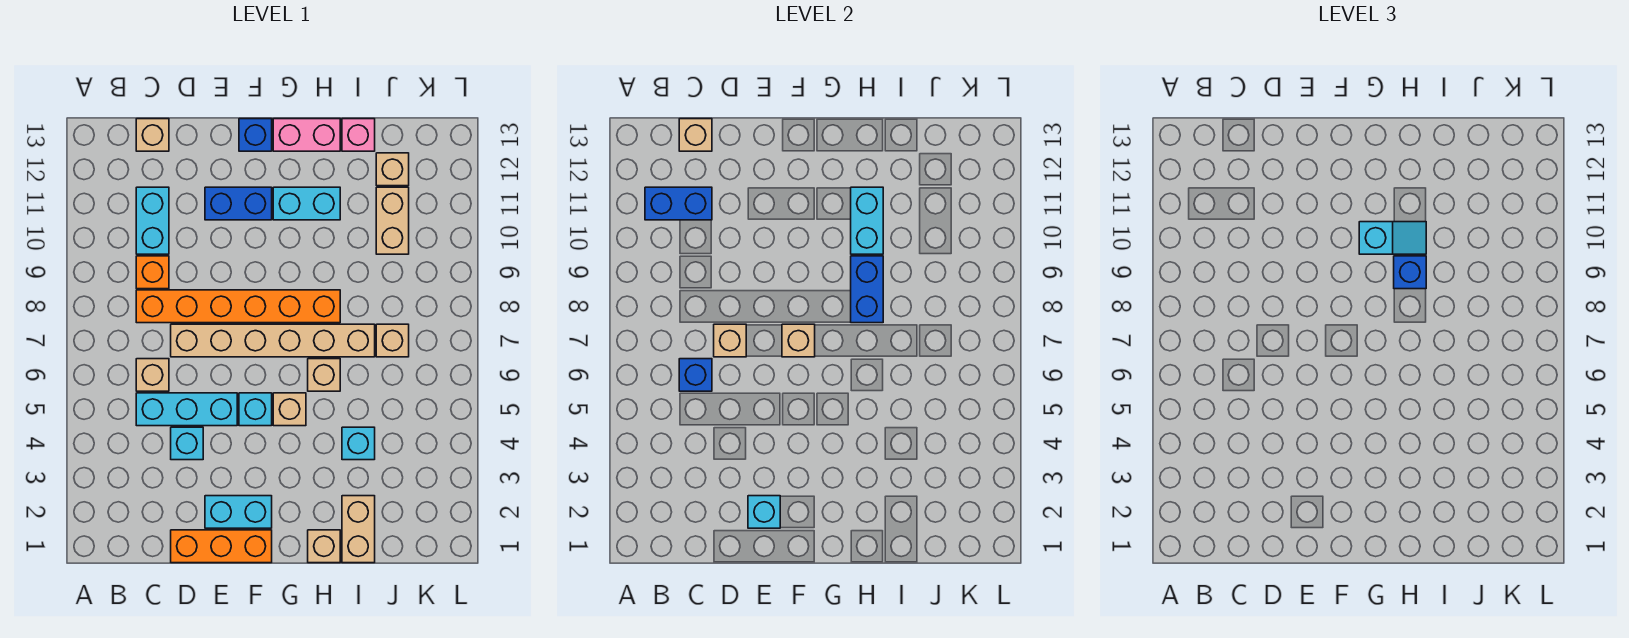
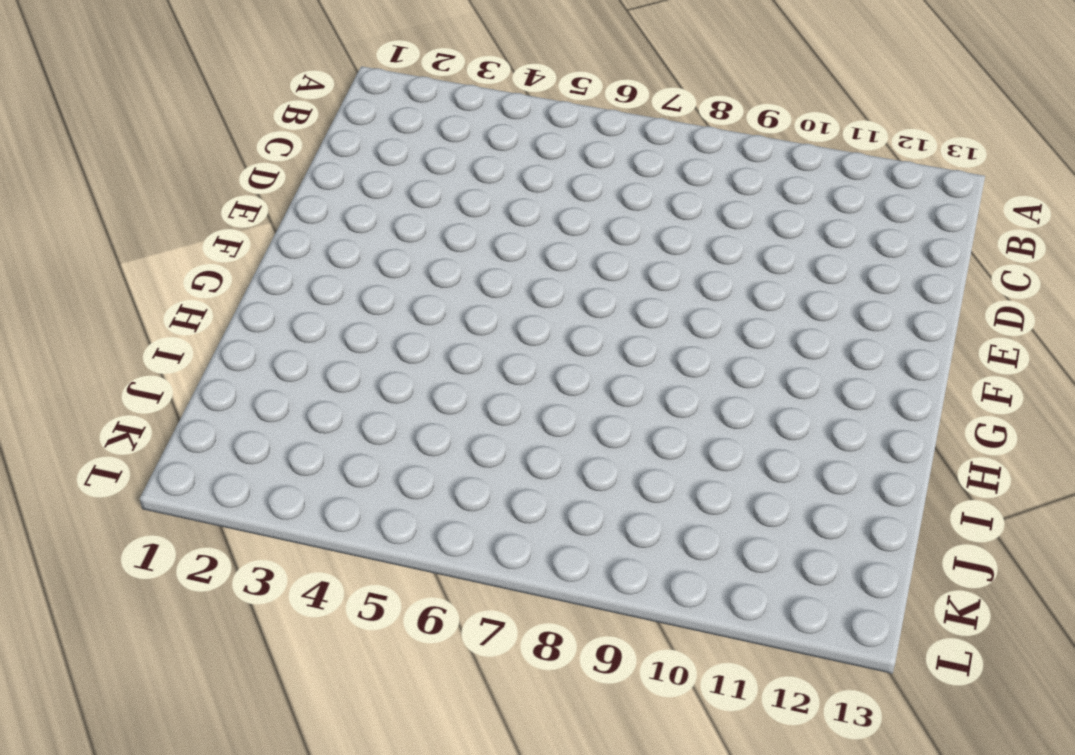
none -> cyan 1x3 brick [136,393,237,426]
none -> tan 1x1 brick [136,359,169,391]
none -> orange 1x6 brick [136,290,340,323]
none -> orange 1x1 brick [136,256,169,289]

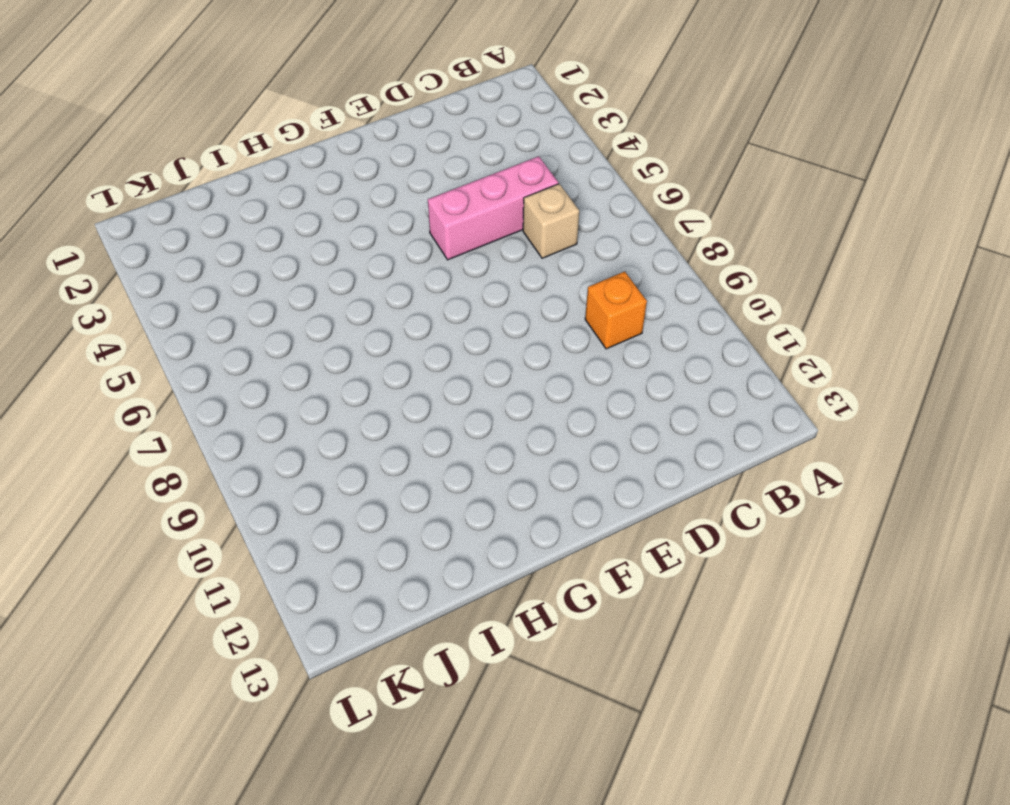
pink 1x3 brick [428,156,558,260] -> cyan 1x3 brick [136,393,237,426]
none -> orange 1x6 brick [136,290,340,323]
none -> cyan 1x2 brick [136,187,169,254]
none -> tan 1x1 brick [136,119,169,151]
none -> orange 1x3 brick [171,530,272,563]

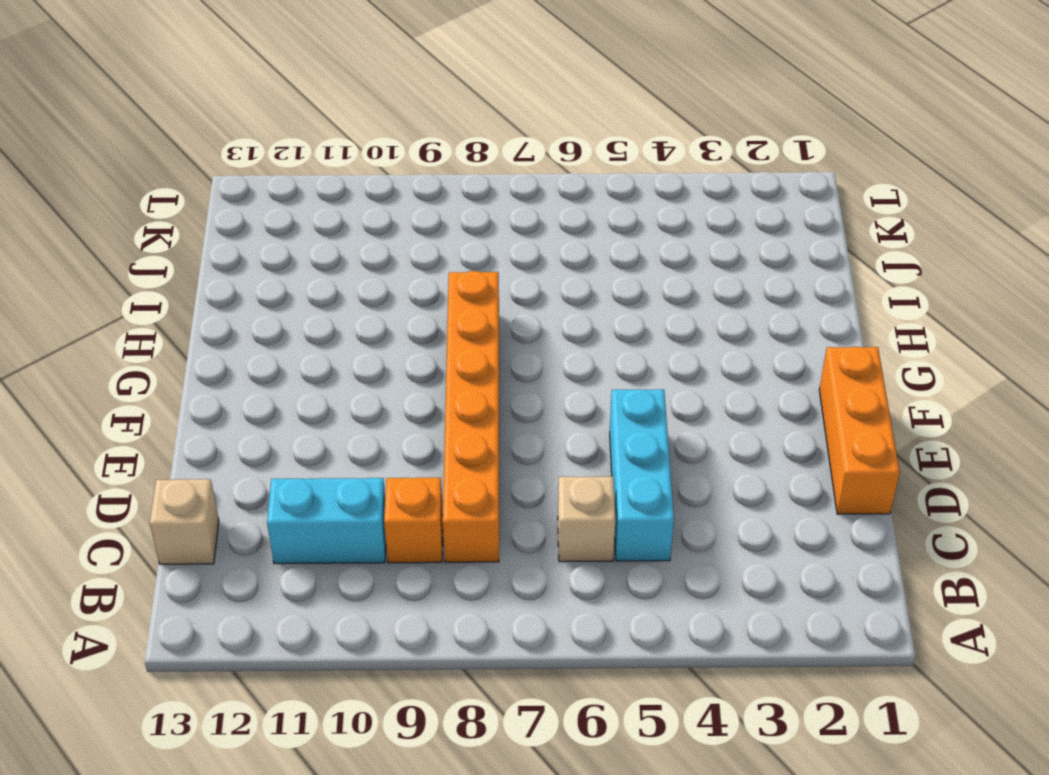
none -> cyan 1x1 brick [171,427,203,460]
none -> tan 1x6 brick [171,324,375,357]
none -> cyan 1x2 brick [205,496,272,528]
none -> blue 1x2 brick [205,187,272,220]

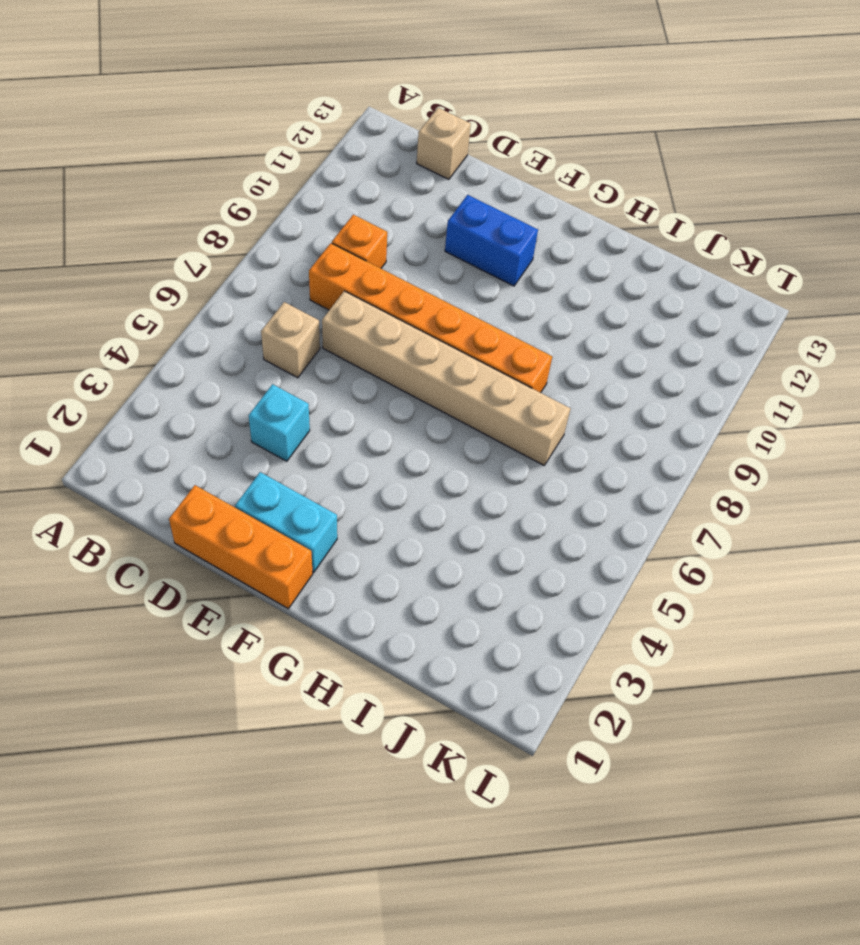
none -> cyan 1x3 brick [136,393,237,426]
none -> cyan 1x2 brick [136,187,169,254]
none -> cyan 1x1 brick [239,393,272,426]
none -> blue 1x1 brick [239,119,272,151]

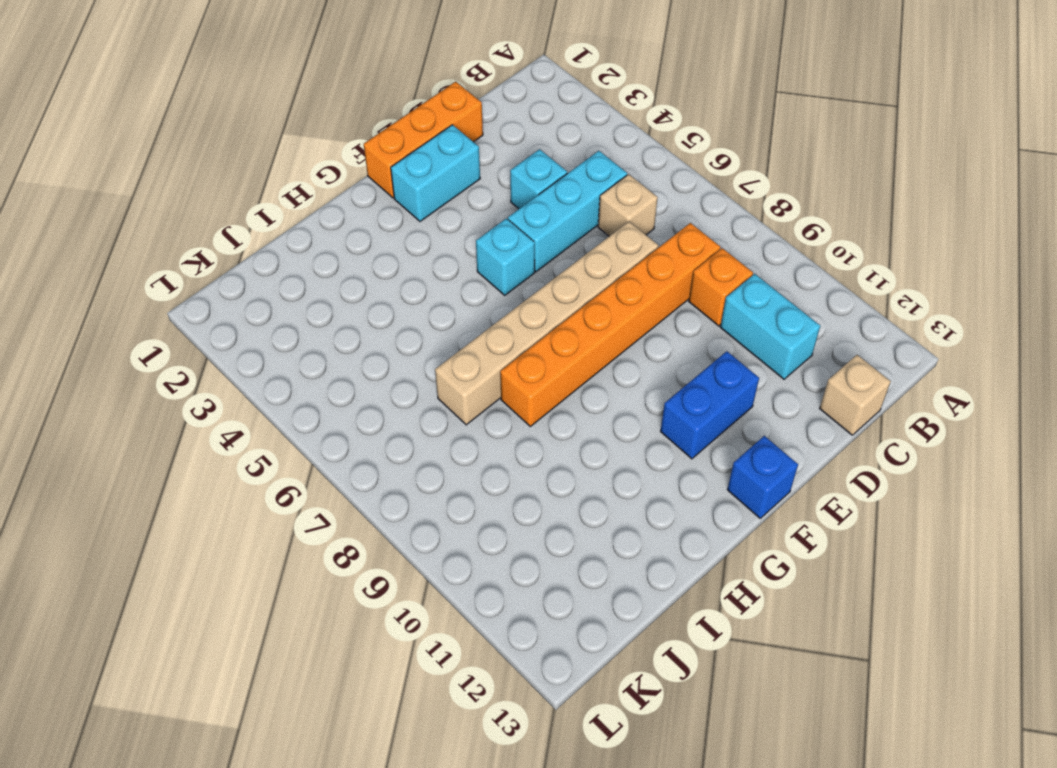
none -> tan 1x1 brick [273,393,306,426]
none -> cyan 1x2 brick [273,187,340,220]
none -> pink 1x2 brick [273,119,340,151]
none -> tan 1x1 brick [308,530,340,563]

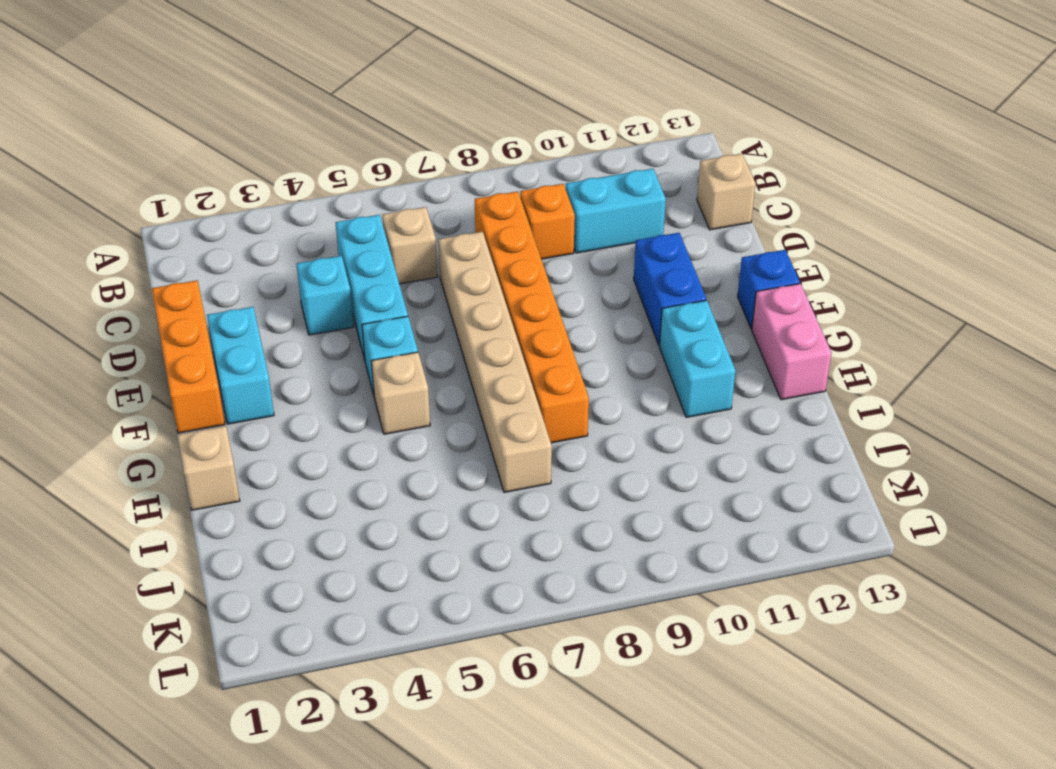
none -> tan 1x1 brick [308,359,340,391]
none -> tan 1x2 brick [342,496,375,563]
none -> cyan 1x1 brick [342,427,375,460]
none -> pink 1x1 brick [342,119,375,151]

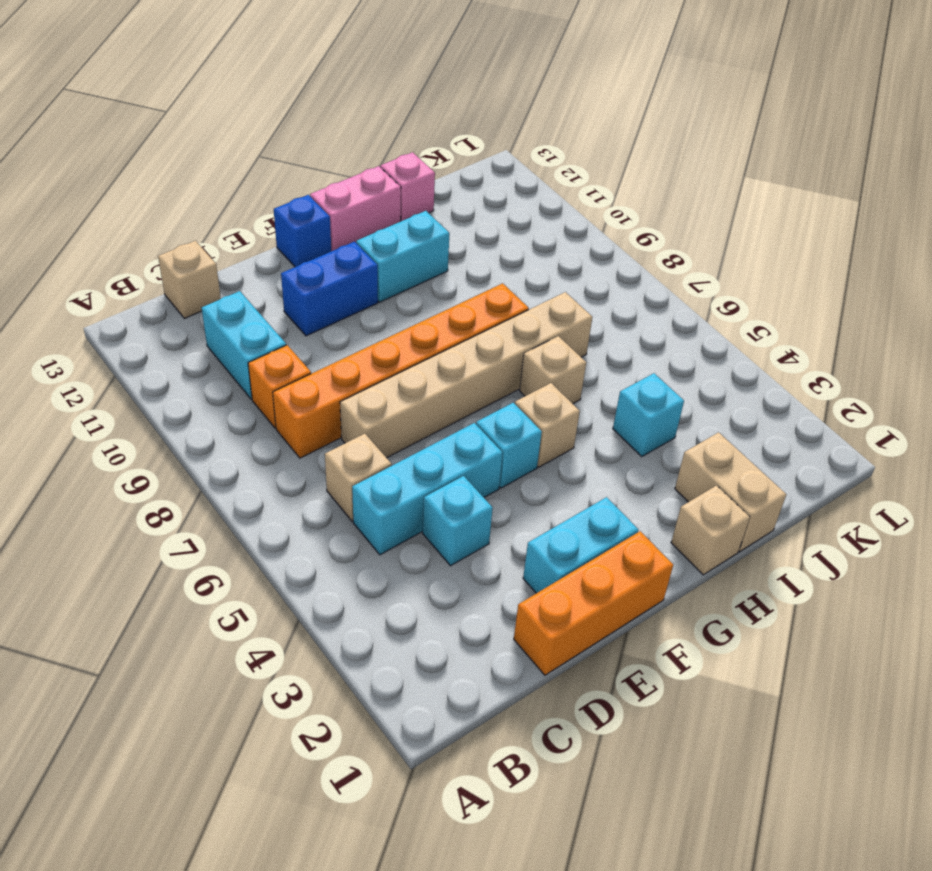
none -> tan 1x1 brick [376,324,409,357]
none -> tan 1x2 brick [376,187,409,254]
none -> tan 1x1 brick [376,153,409,186]
none -> blue 1x2 brick [645,187,712,220]

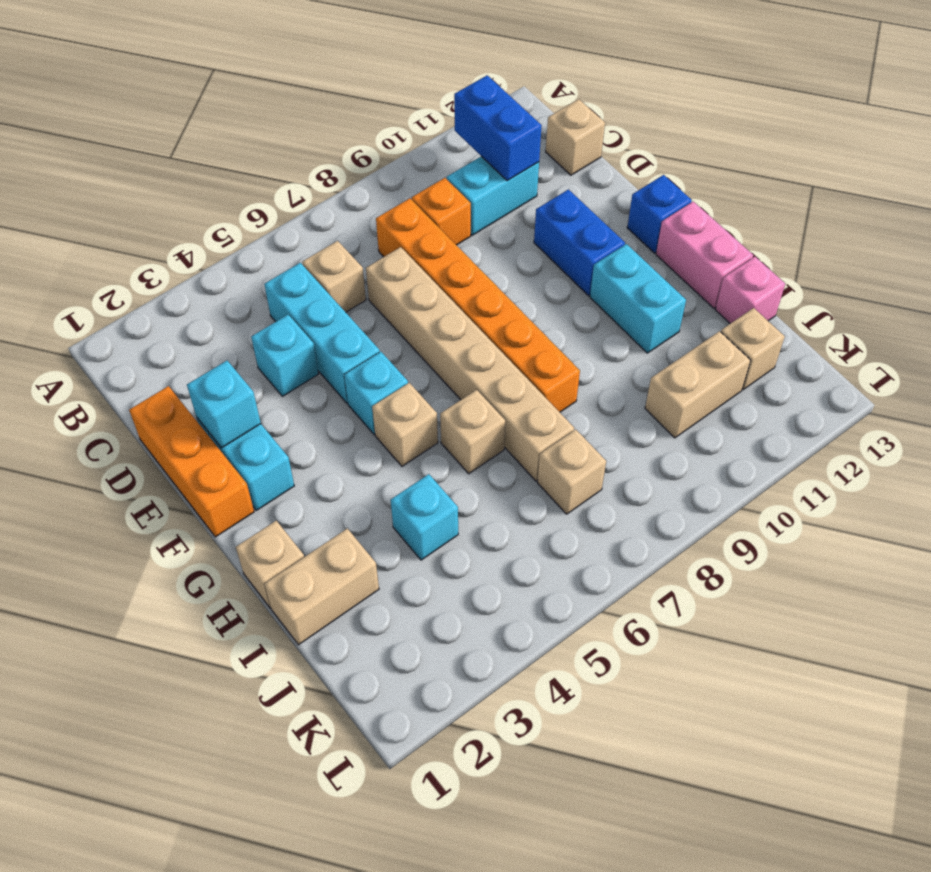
none -> blue 1x1 brick [679,359,712,391]
none -> tan 1x1 brick [679,119,712,151]
none -> tan 1x1 brick [714,324,746,357]
none -> tan 1x1 brick [782,324,815,357]

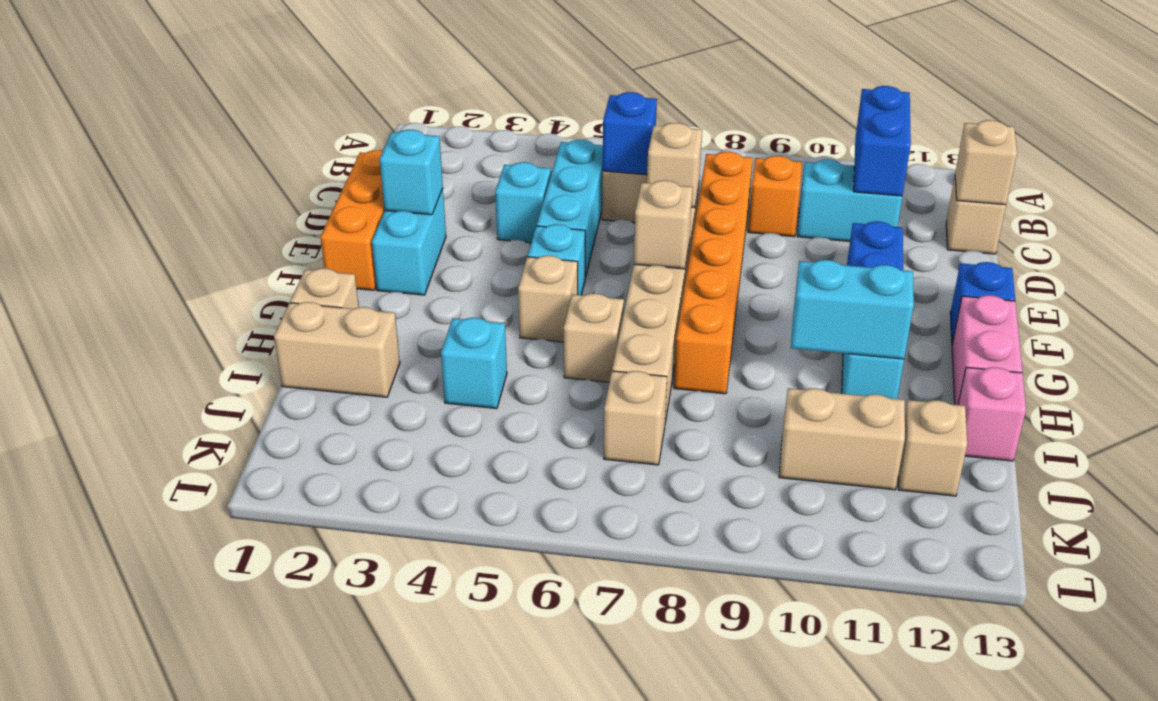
none -> blue 1x2 brick [851,256,883,323]
none -> cyan 1x2 slope [1359,222,1426,254]
none -> blue 1x1 brick [1394,256,1426,289]

